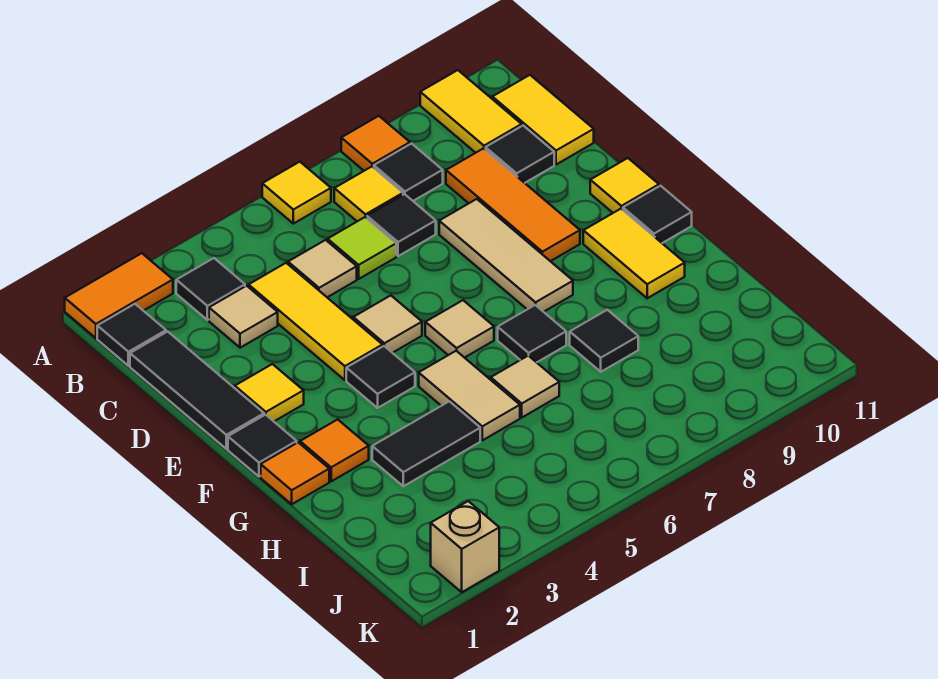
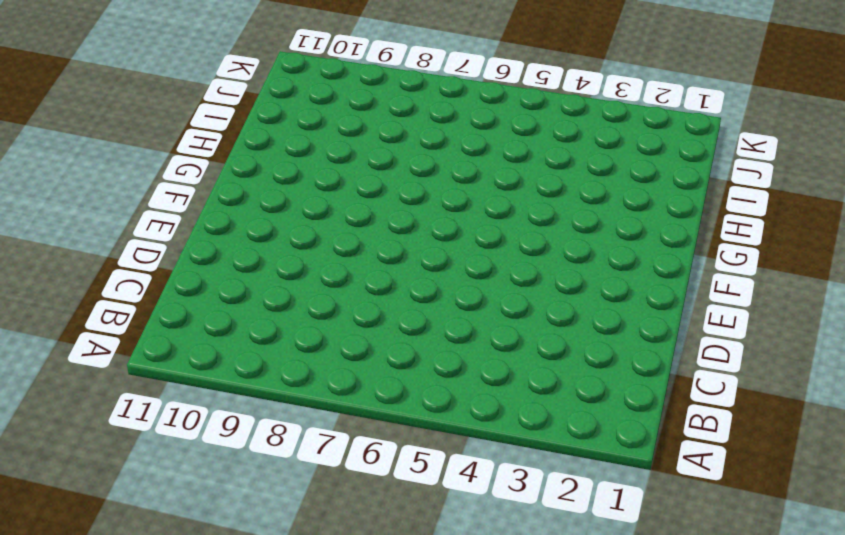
none -> orange 1x2 tile [65,253,173,338]
none -> yellow 1x1 tile [262,162,331,224]
none -> orange 1x1 tile [341,116,410,171]
none -> yellow 1x2 tile [420,70,522,153]

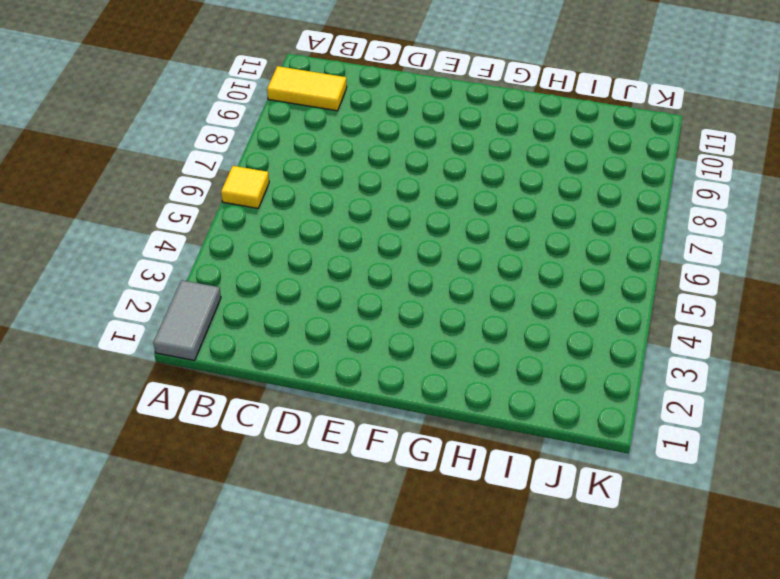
grey 1x2 tile [153,280,221,361] -> orange 1x2 tile [65,253,173,338]
none -> orange 1x1 tile [341,116,410,171]
none -> black 1x1 tile [97,304,166,366]
none -> black 1x1 tile [176,258,245,320]
none -> yellow 1x1 tile [334,167,403,221]

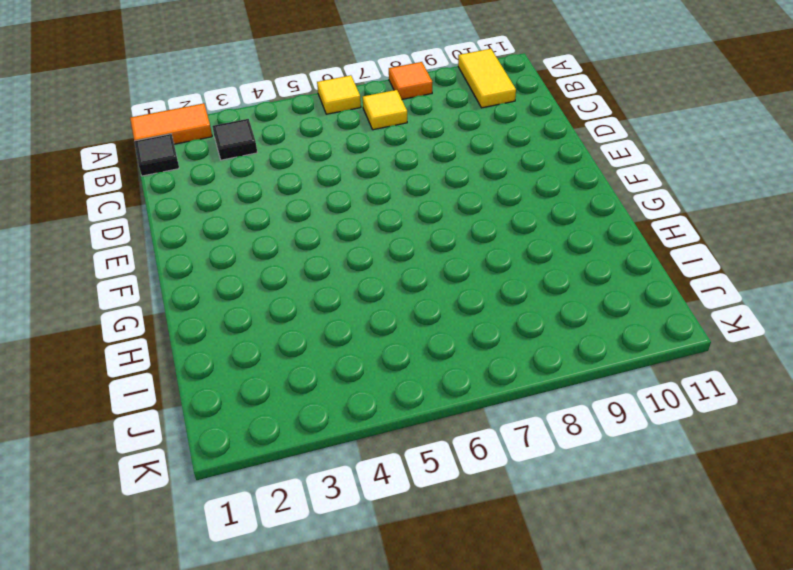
none -> black 1x1 tile [374,144,443,201]
none -> yellow 1x2 tile [492,75,594,165]
none -> black 1x3 tile [130,332,264,449]
none -> tan 1x1 tile [209,286,278,348]

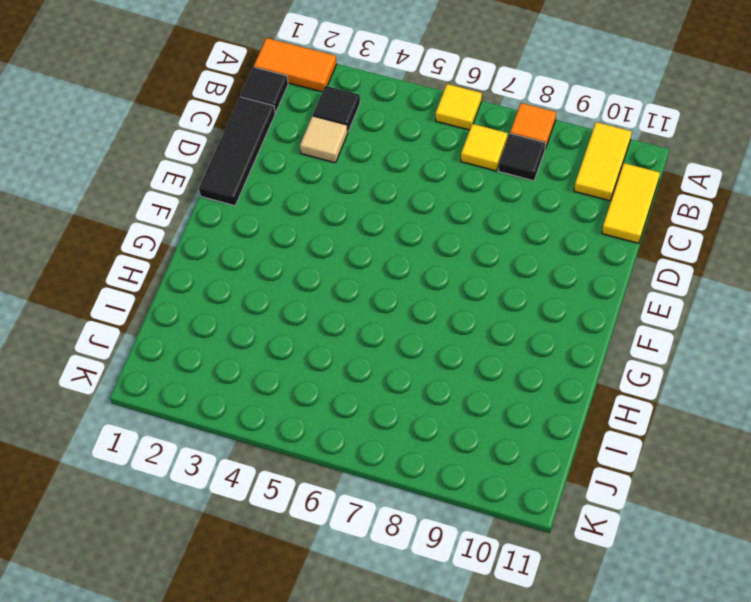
none -> yellow 1x3 tile [249,263,383,380]
none -> tan 1x1 tile [288,240,357,297]
none -> lime 1x1 tile [328,217,396,279]
none -> black 1x1 tile [367,194,436,256]

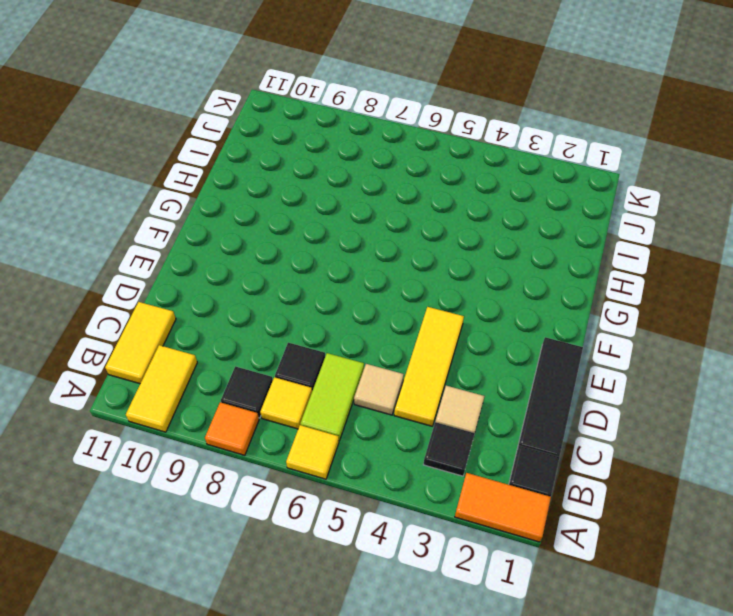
lime 1x2 tile [300,353,364,441] -> lime 1x1 tile [328,217,396,279]
none -> orange 1x3 tile [446,148,580,261]
none -> black 1x1 tile [486,126,554,183]
none -> tan 1x3 tile [439,199,573,312]
none -> yellow 1x1 tile [235,364,304,421]

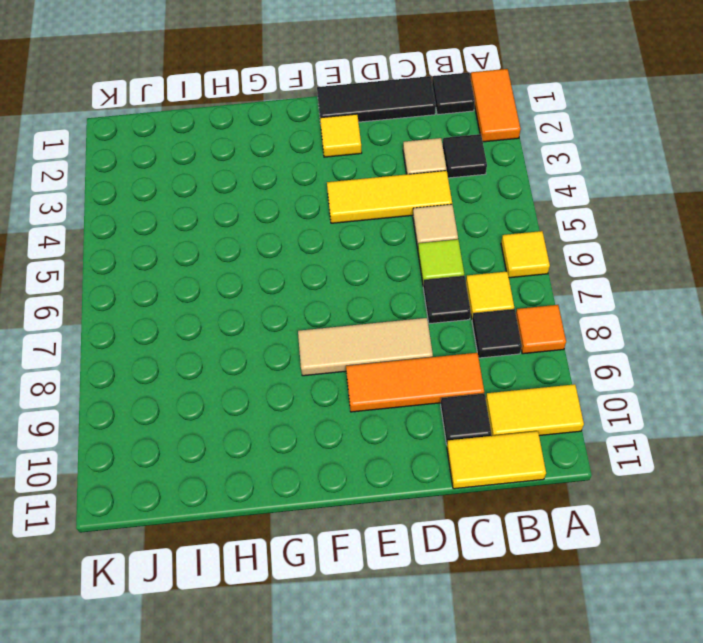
none -> tan 1x1 tile [353,295,422,353]
none -> yellow 1x1 tile [590,158,659,213]
none -> black 1x1 tile [228,415,297,477]
none -> black 1x1 tile [346,346,415,408]

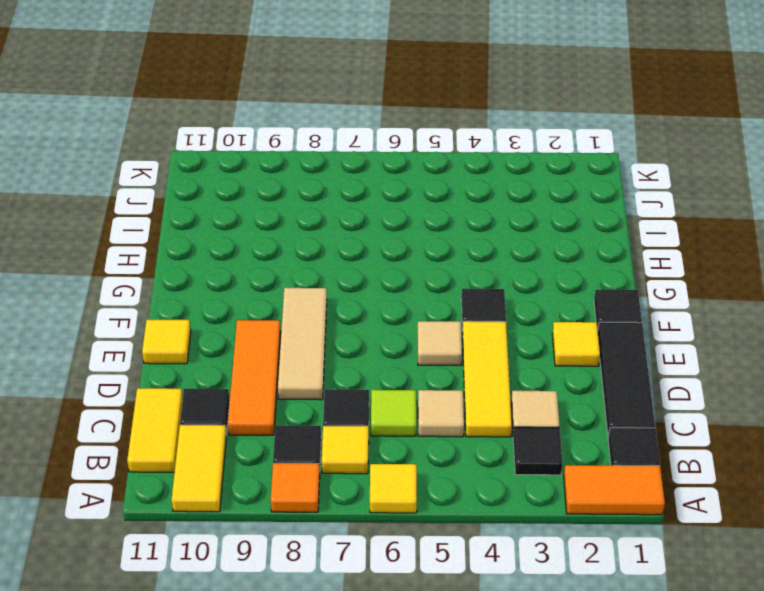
none -> tan 1x1 tile [425,300,494,358]
none -> yellow 1x2 tile [583,209,685,298]
none -> black 1x1 tile [623,186,692,243]
none -> orange 1x1 tile [261,442,329,504]

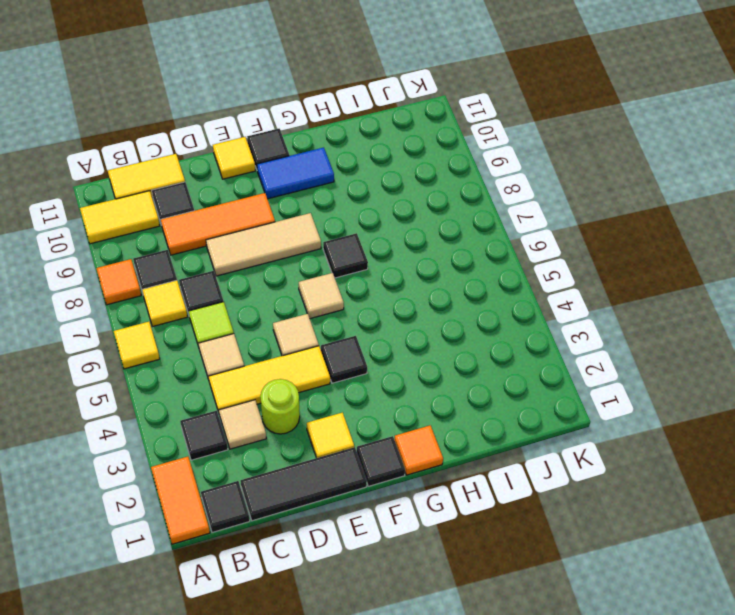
lime 1x1 round brick [260,379,300,434] -> none
blue 1x2 tile [257,147,334,199] -> yellow 1x2 tile [583,209,685,298]
none -> orange 1x1 tile [300,419,369,481]
none -> tan 1x2 tile [419,351,520,440]
none -> black 1x2 tile [372,401,480,486]
none -> tan 1x1 tile [491,356,559,417]

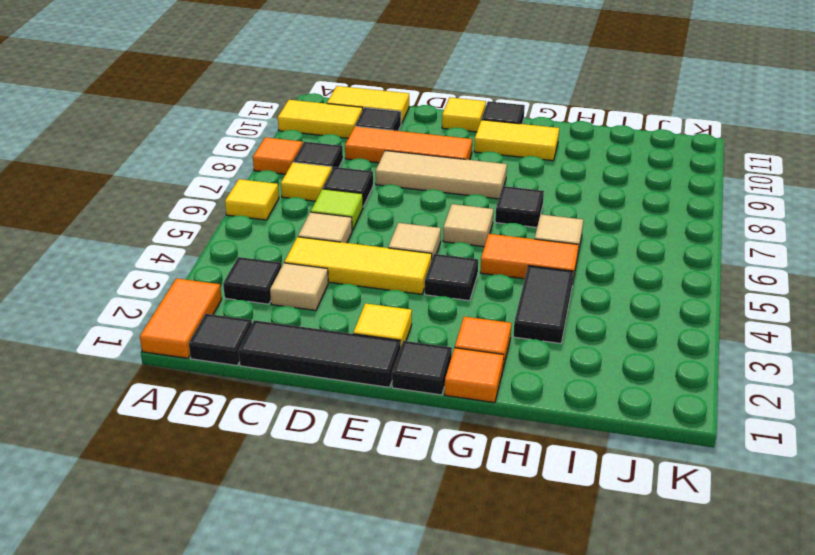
orange 1x2 tile [480,234,579,279] -> tan 1x2 tile [419,351,520,440]
none -> black 1x1 tile [570,310,638,372]
none -> tan 1x1 brick [431,501,499,592]

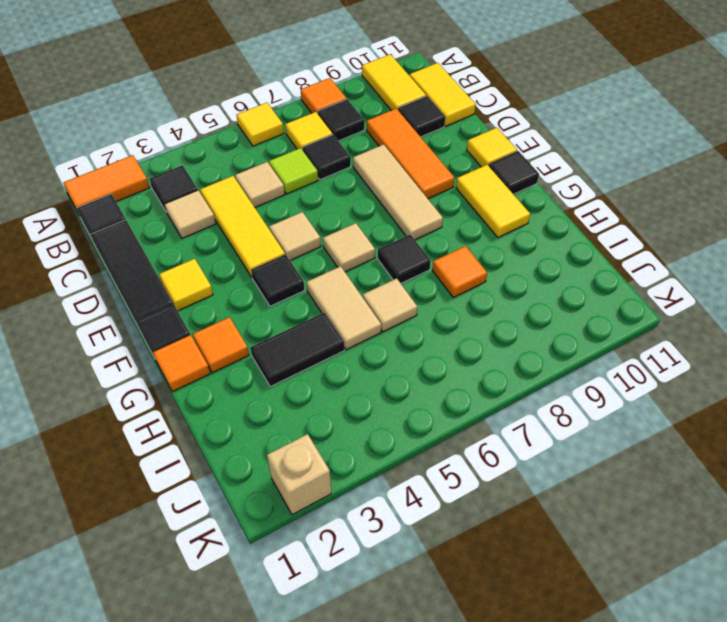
orange 1x1 tile [432,246,487,297] -> black 1x1 tile [570,310,638,372]

